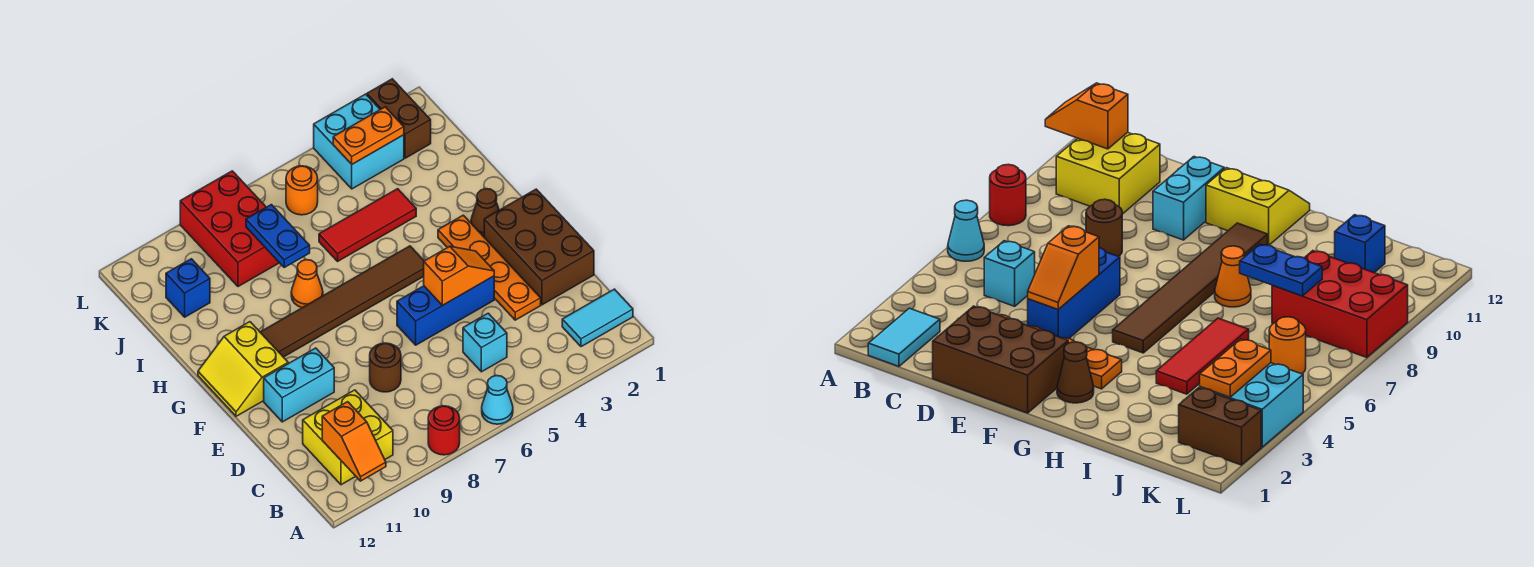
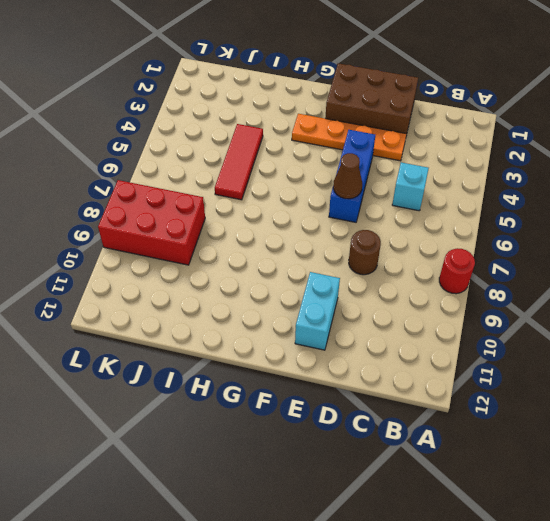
brown 1x1 cone [333,153,362,199] -> brown 1x1 cone moved to [471,189,499,237]
none -> cyan 1x1 cone [482,376,513,424]
none -> cyan 1x2 tile [562,289,633,347]
none -> yellow 2x2 brick [303,390,393,485]

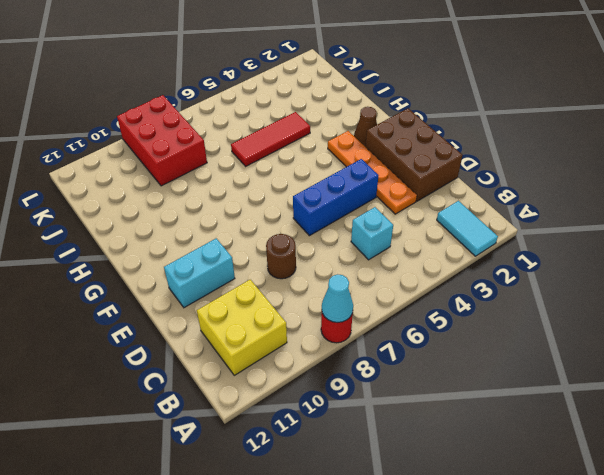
cyan 1x2 tile [437,201,498,256] -> cyan 1x2 tile turned to [562,289,633,347]
cyan 1x1 cone [322,274,353,323] -> cyan 1x1 cone moved to [482,376,513,424]
none -> yellow 2x2 slope [198,322,288,416]
none -> brown 1x6 tile [260,246,424,357]
none -> orange 1x1 cone [291,260,323,308]

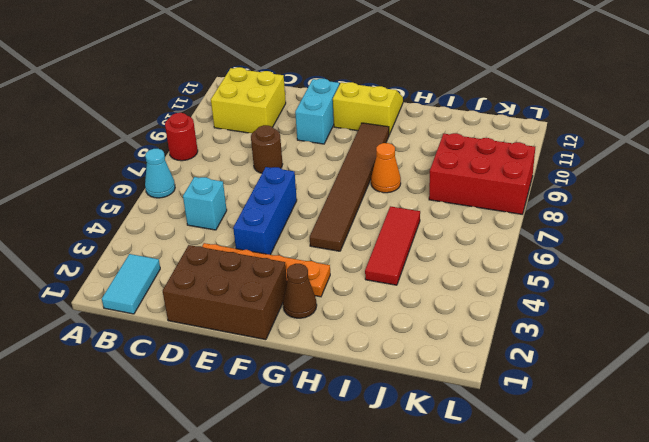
none -> blue 1x1 brick [166,259,210,317]
none -> brown 1x2 brick [367,79,431,158]
none -> cyan 2x2 brick [314,94,404,189]

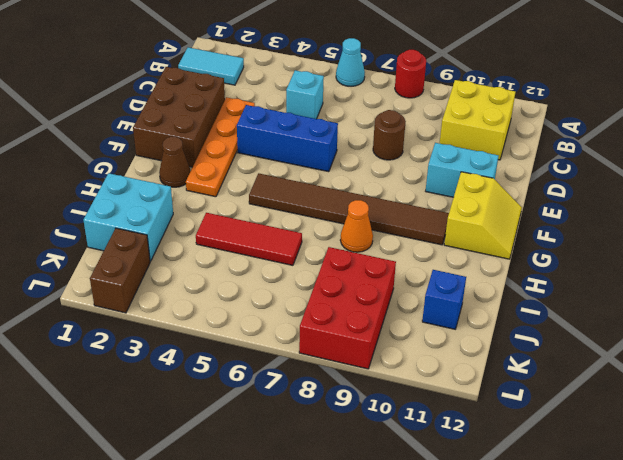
cyan 2x2 brick [83,173,173,261] -> cyan 2x2 brick moved to [314,94,404,189]
none -> orange 1x1 round brick [286,166,318,215]
none -> orange 1x2 slope [322,402,386,481]
none -> orange 1x2 slope [424,246,494,305]

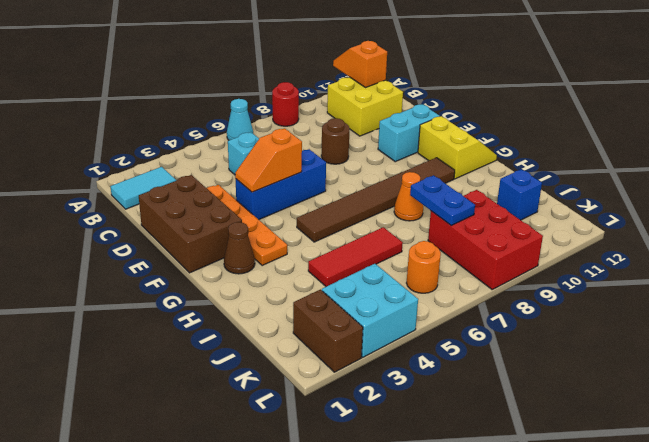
none -> orange 1x2 plate [333,107,404,164]

